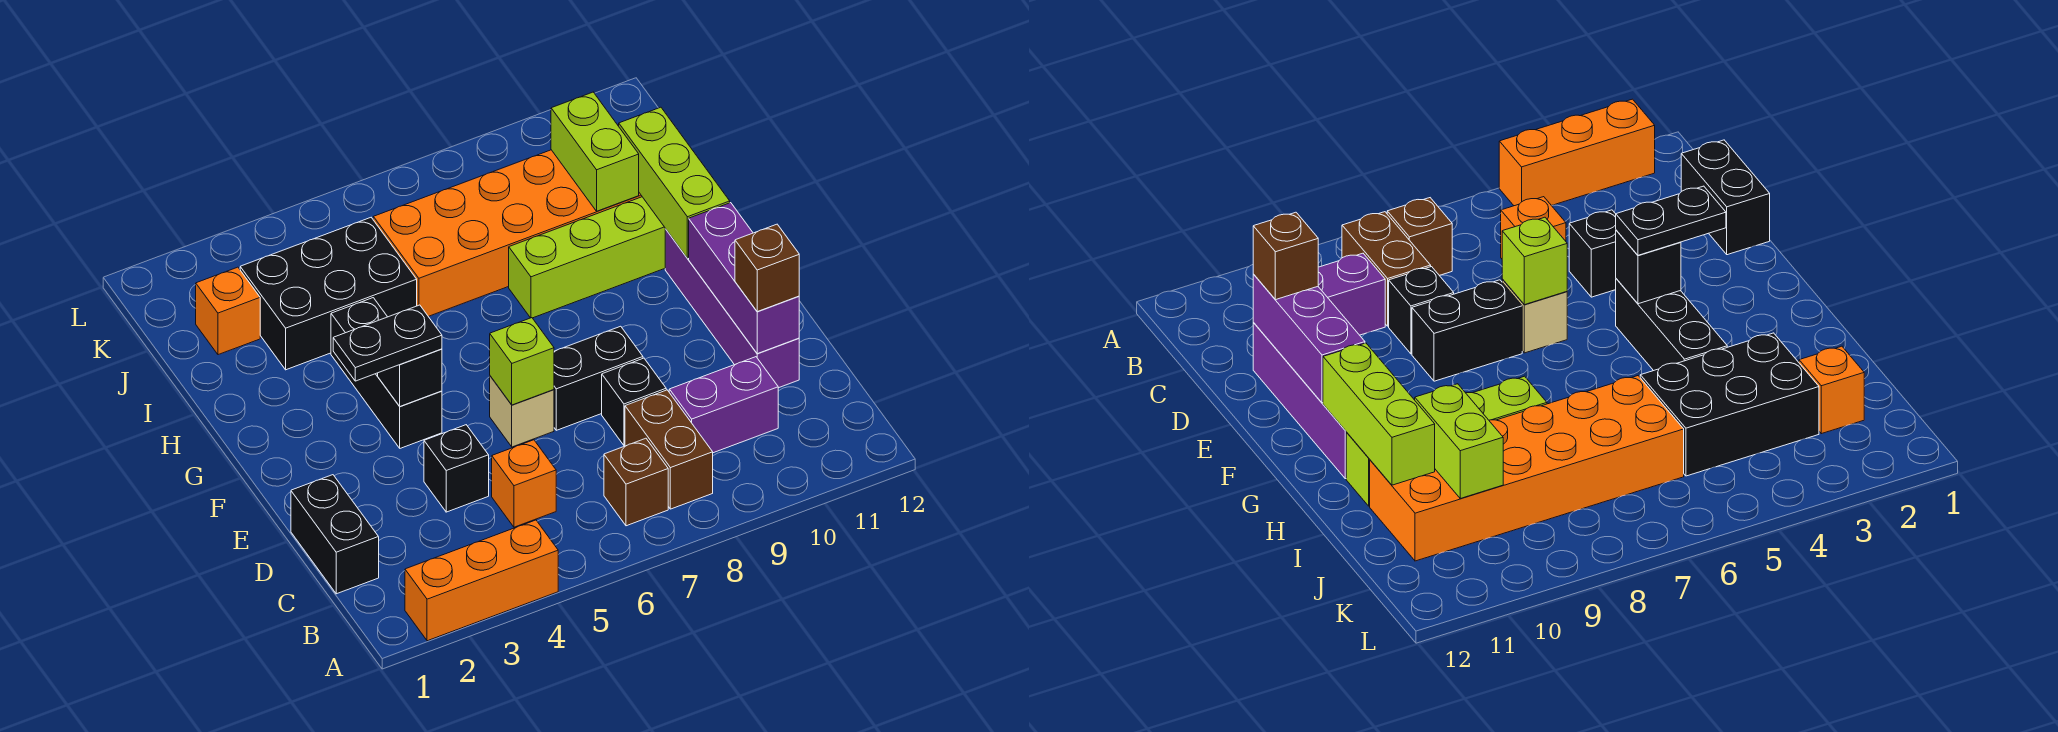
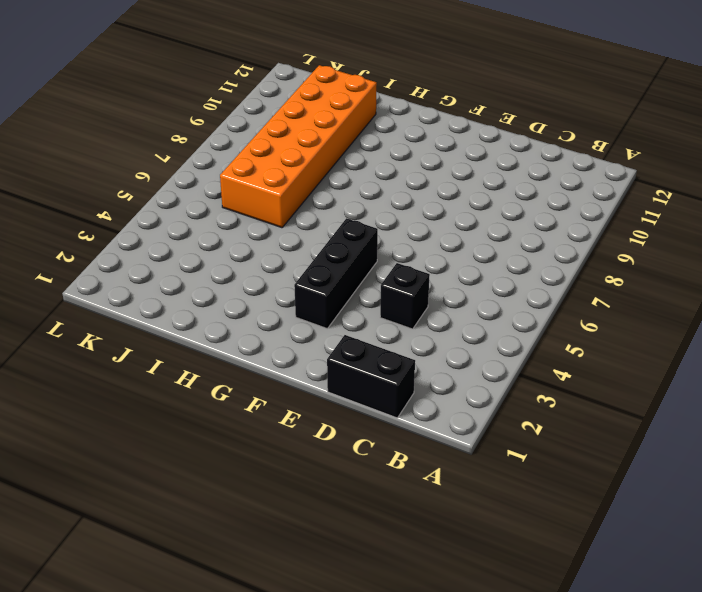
black 1x3 brick [294,218,378,328] -> black 1x3 brick turned to [331,298,442,448]
none -> orange 1x3 brick [405,520,558,641]
none -> brown 1x1 brick [604,438,668,526]
none -> brown 1x2 brick [625,390,713,509]

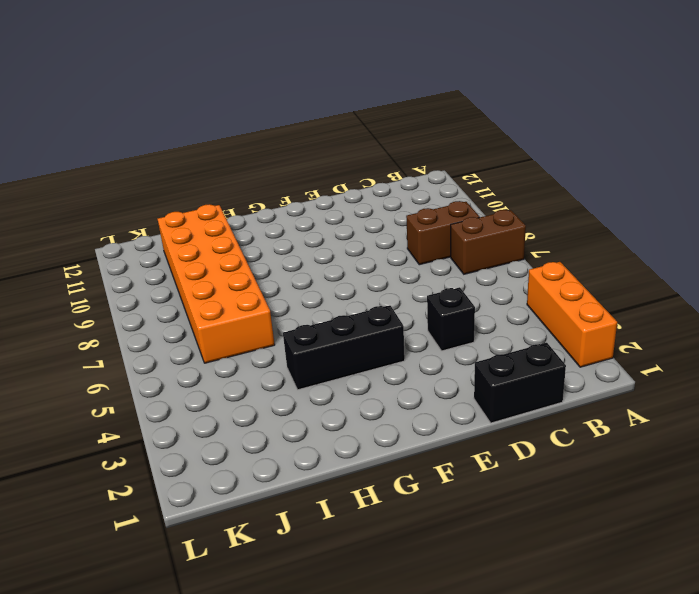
brown 1x2 brick [451,210,526,274] -> brown 1x1 brick [604,438,668,526]
none -> orange 1x1 brick [492,440,556,527]
none -> purple 1x2 brick [669,357,778,453]
none -> black 1x1 brick [602,358,666,446]

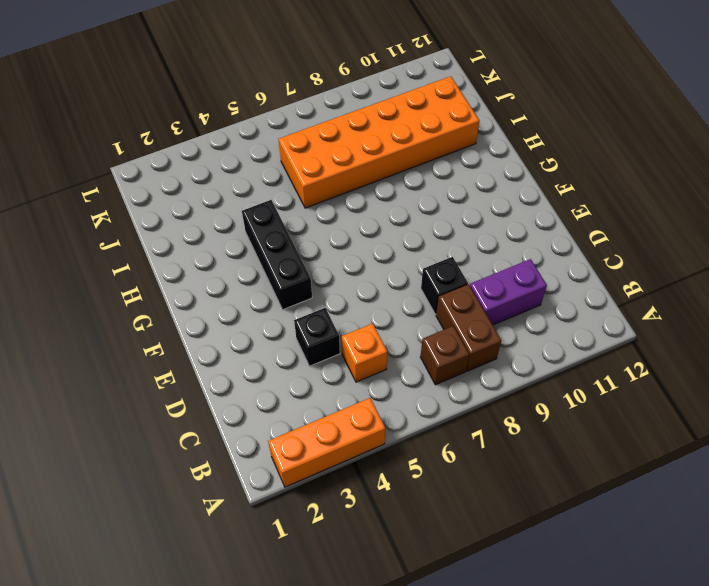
none -> black 1x2 brick [291,475,379,594]
none -> purple 1x4 brick [665,229,799,388]
none -> tan 1x1 brick [490,376,554,447]

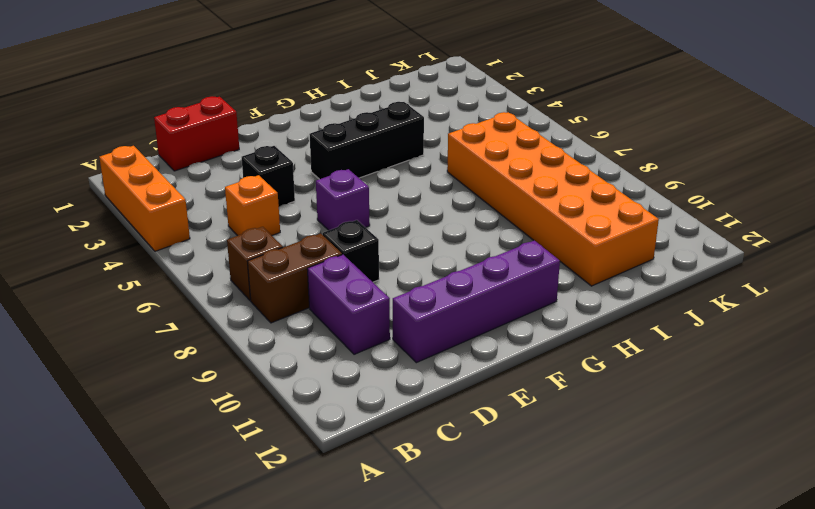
red 1x2 brick [154,96,239,171] -> black 1x2 brick [291,475,379,594]
purple 1x1 brick [316,169,370,230] -> tan 1x1 brick [490,376,554,447]
none -> black 1x2 brick [554,326,643,430]
none -> lime 1x4 brick [509,197,666,318]
none -> black 2x3 brick [240,218,417,370]

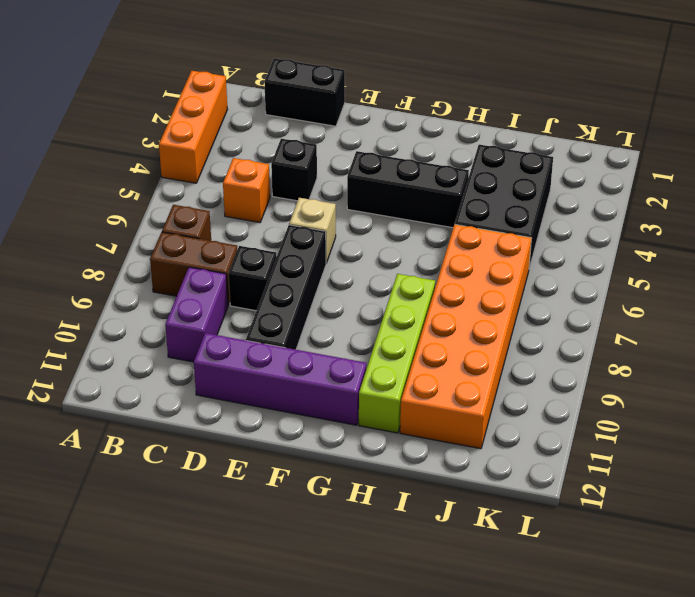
black 1x4 brick [246,225,326,350] -> black 1x2 brick [554,326,643,430]
none -> orange 1x1 brick [196,267,260,355]
none -> purple 1x3 brick [689,203,799,354]
none -> lime 1x1 brick [490,318,554,405]

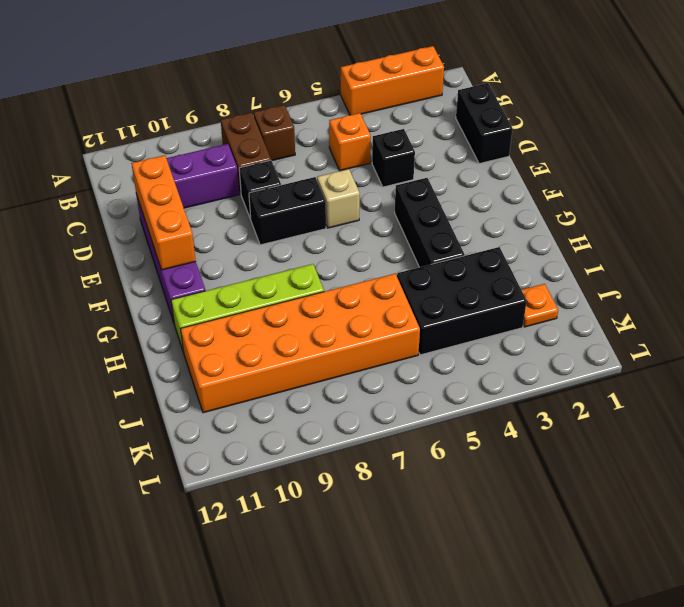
orange 1x3 brick [131,155,196,270] -> purple 1x3 brick [689,203,799,354]
orange 1x1 plate [522,284,558,327] -> orange 1x1 brick [196,267,260,355]
none -> lime 1x1 brick [490,318,554,405]
none -> black 1x1 brick [378,349,442,407]
none -> lime 1x3 brick [619,107,730,258]

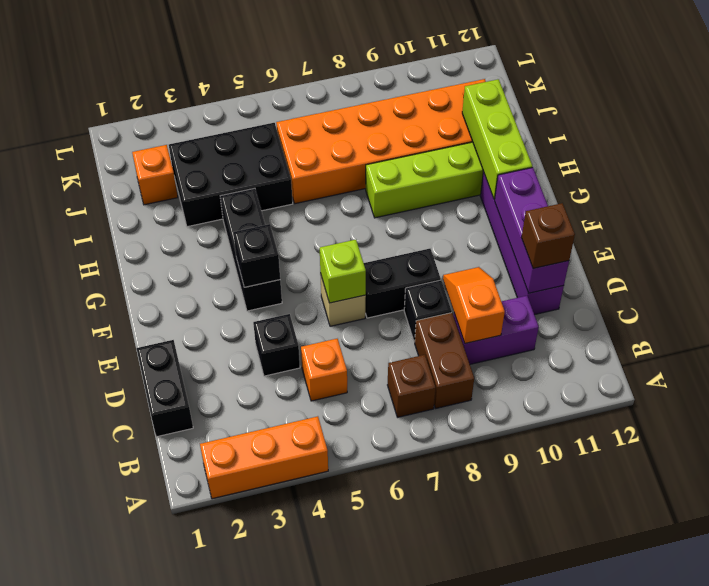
orange 1x2 slope [443,267,505,343] -> none
none -> lime 1x2 brick [551,92,639,211]
none -> black 1x2 plate [333,305,442,381]

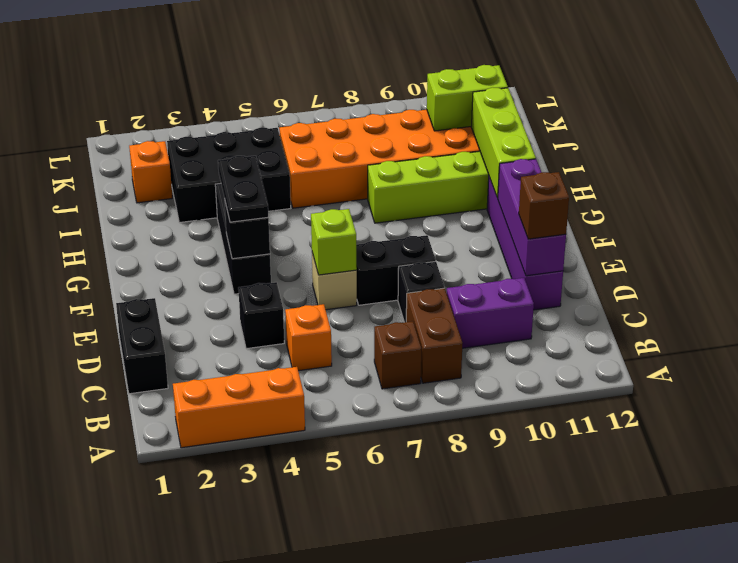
black 1x2 plate [218,156,268,222] -> black 1x2 plate turned to [333,305,442,381]
lime 1x2 brick [427,65,508,131] -> lime 1x2 brick turned to [551,92,639,211]

